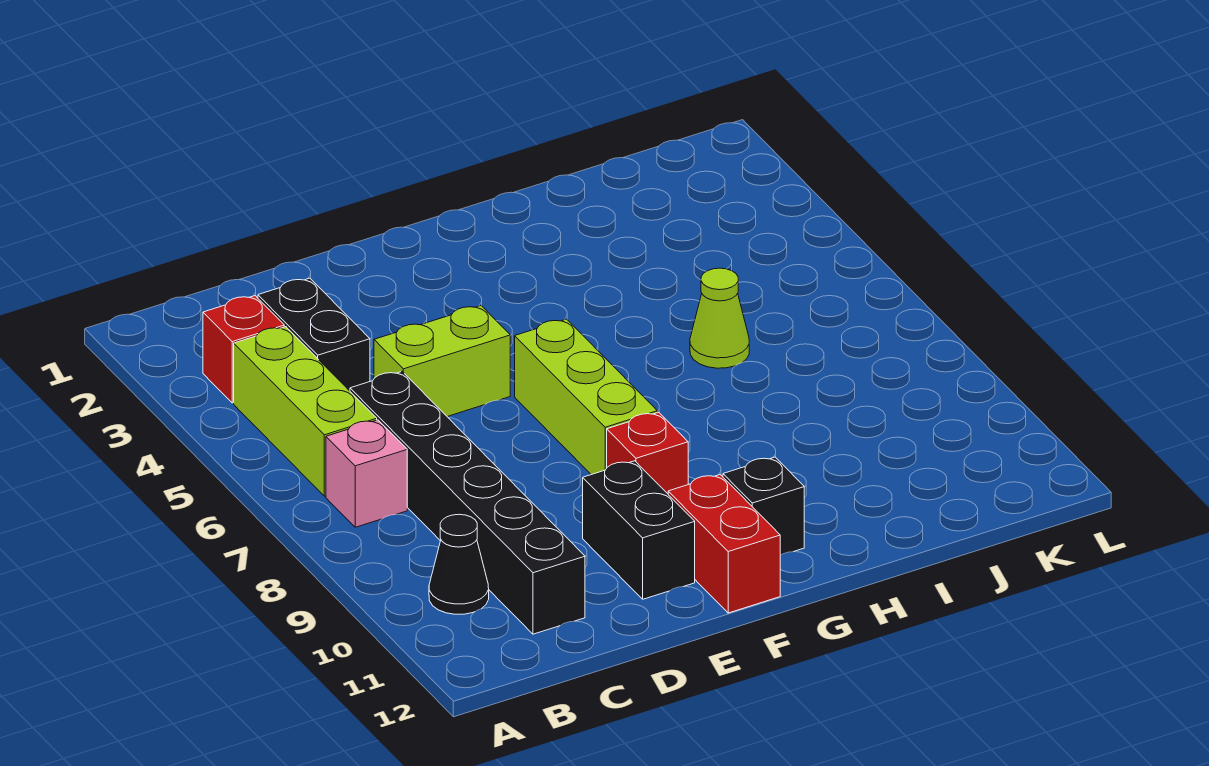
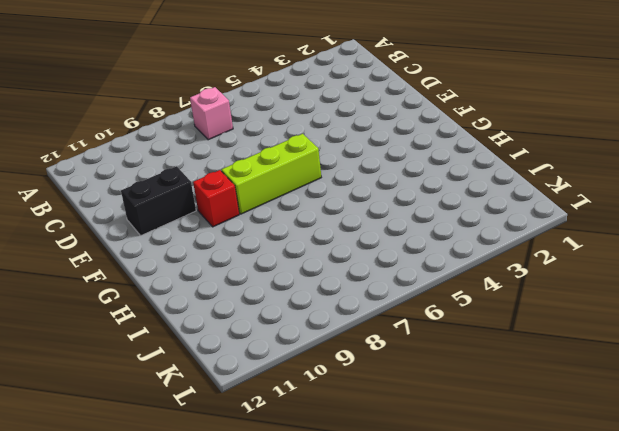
none -> red 1x1 brick [203,296,284,403]
none -> lime 1x3 brick [234,327,377,496]
none -> black 1x1 cone [429,514,489,614]

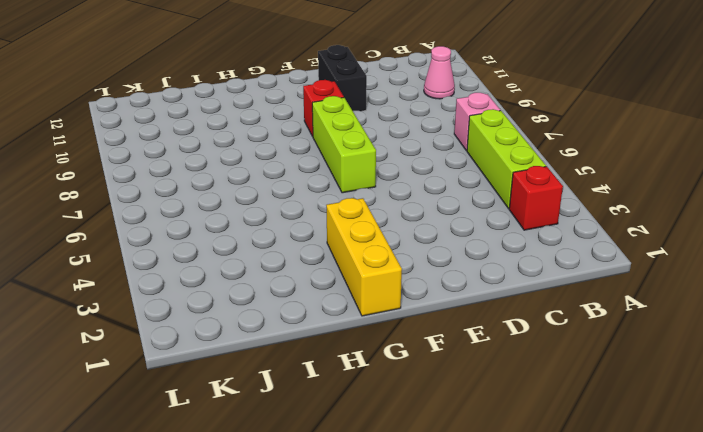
pink 1x1 cone [424,46,455,99] -> black 1x1 cone [429,514,489,614]
yellow 1x3 brick [326,198,402,316] -> none
none -> black 1x2 brick [258,278,370,391]
none -> black 1x6 brick [350,372,585,634]
none -> lime 1x2 brick [374,306,510,417]

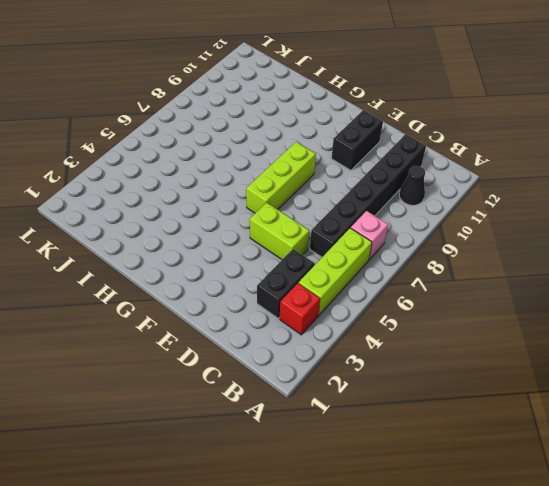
none -> red 1x1 brick [607,412,688,494]
none -> red 1x2 brick [668,475,780,613]
none -> black 1x1 brick [723,457,804,555]

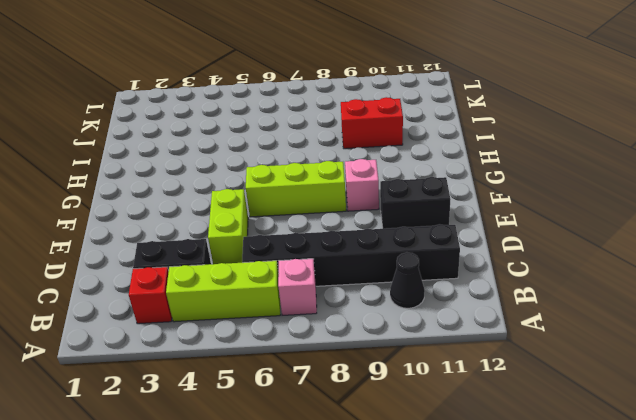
pink 1x1 brick [345,159,379,211] -> red 1x1 brick [607,412,688,494]
red 1x2 brick [341,97,403,149] -> red 1x2 brick moved to [668,475,780,613]
none -> black 1x1 brick [723,457,804,555]
none -> lime 1x1 cone [690,268,749,368]

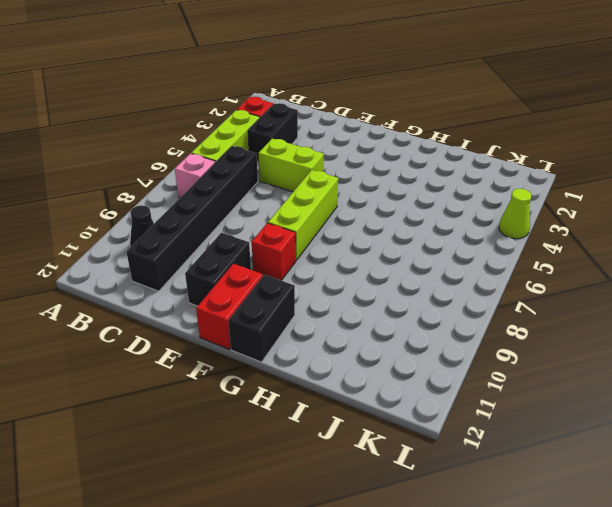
black 1x2 brick [228,275,295,362] -> black 1x1 brick [723,457,804,555]
lime 1x1 cone [499,189,531,239] -> lime 1x1 cone moved to [690,268,749,368]

